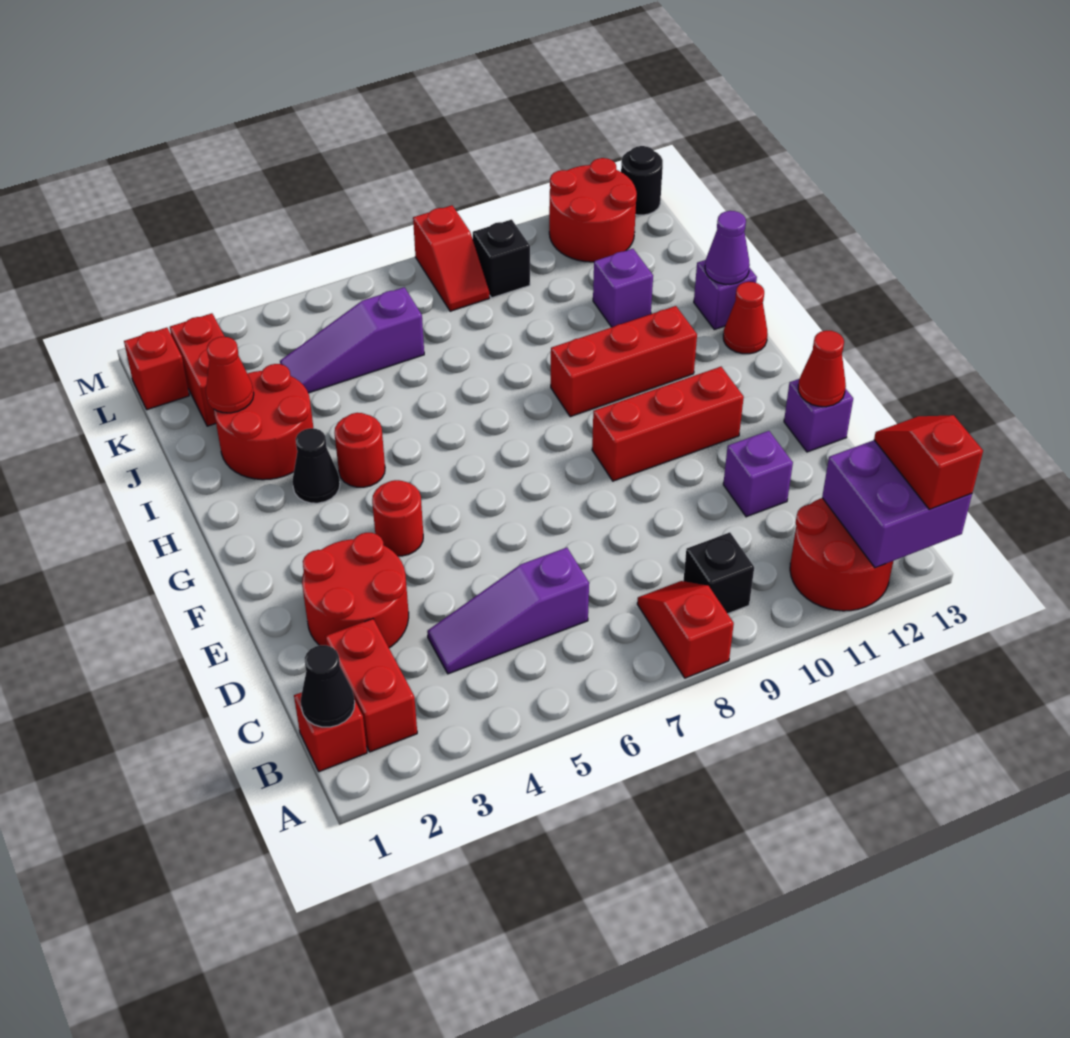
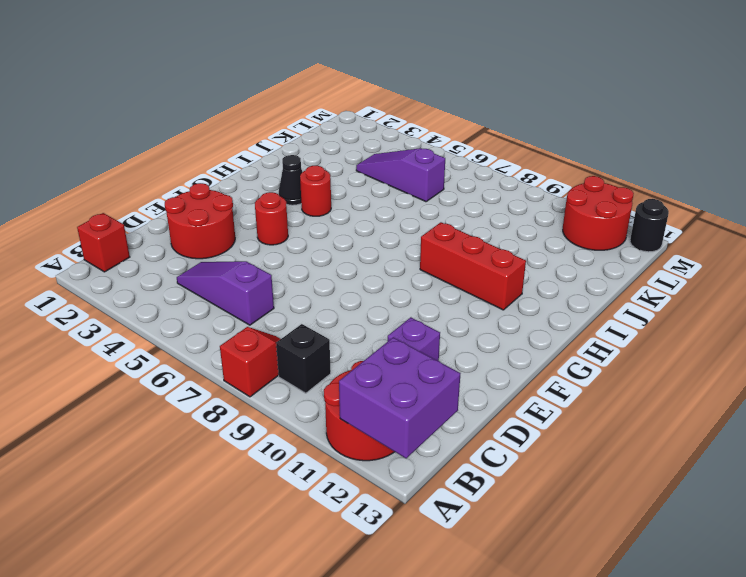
none -> red 1x2 brick [326,619,417,752]
none -> purple 1x1 brick [784,379,853,452]
none -> red 1x3 brick [592,367,744,481]
none -> red 1x1 cone [723,282,768,354]

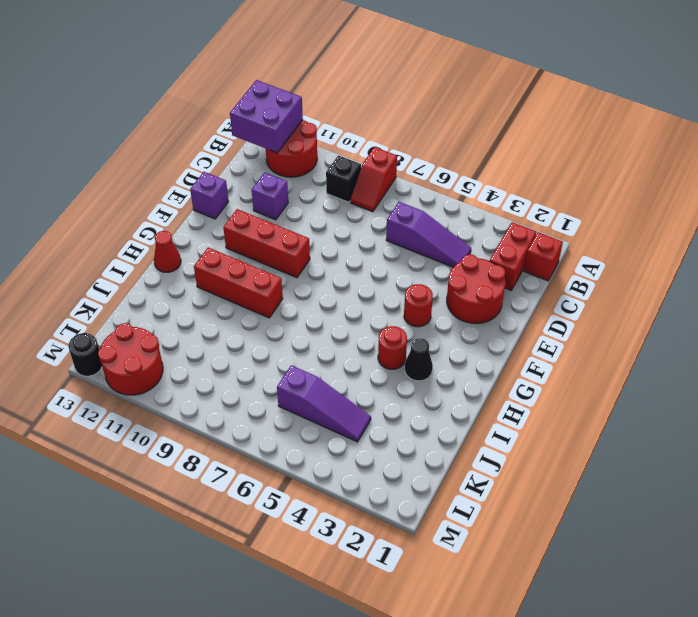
none -> red 2x2 round brick [214,364,313,480]
none -> purple 1x1 brick [694,260,757,330]
none -> purple 1x1 brick [593,249,653,327]
none -> red 1x2 brick [170,313,225,426]

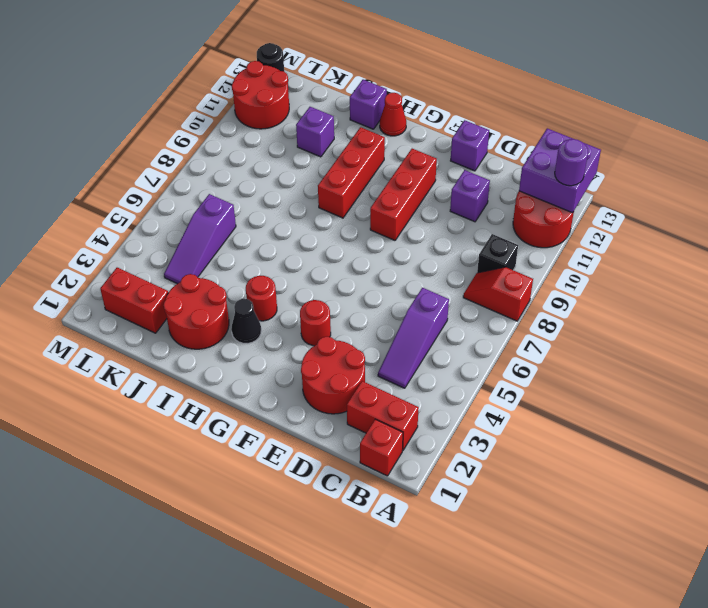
purple 1x1 round brick [555,139,588,186] -> none
none -> red 1x1 brick [124,328,189,410]
none -> red 1x2 slope [413,205,489,311]
none -> black 1x1 brick [472,220,530,298]
none -> black 1x1 cone [301,645,355,727]

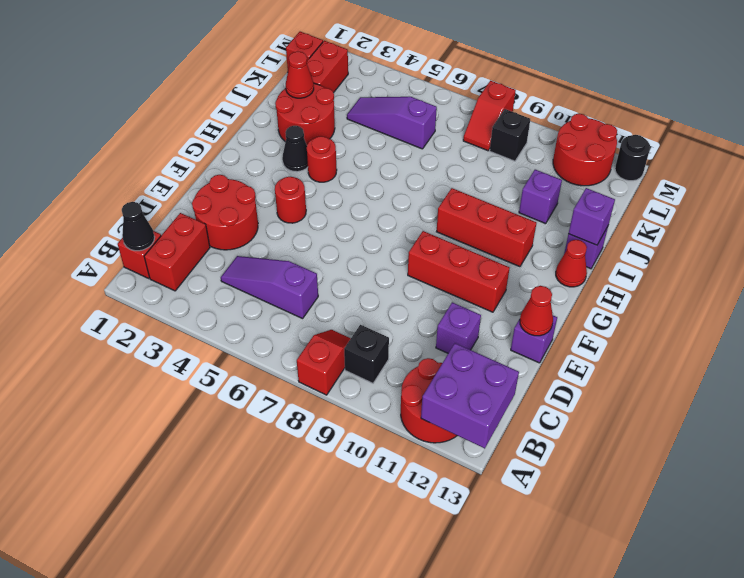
purple 1x1 brick [568,188,615,245] -> purple 1x1 cone [705,211,750,284]
none -> red 1x2 slope [874,415,983,510]

